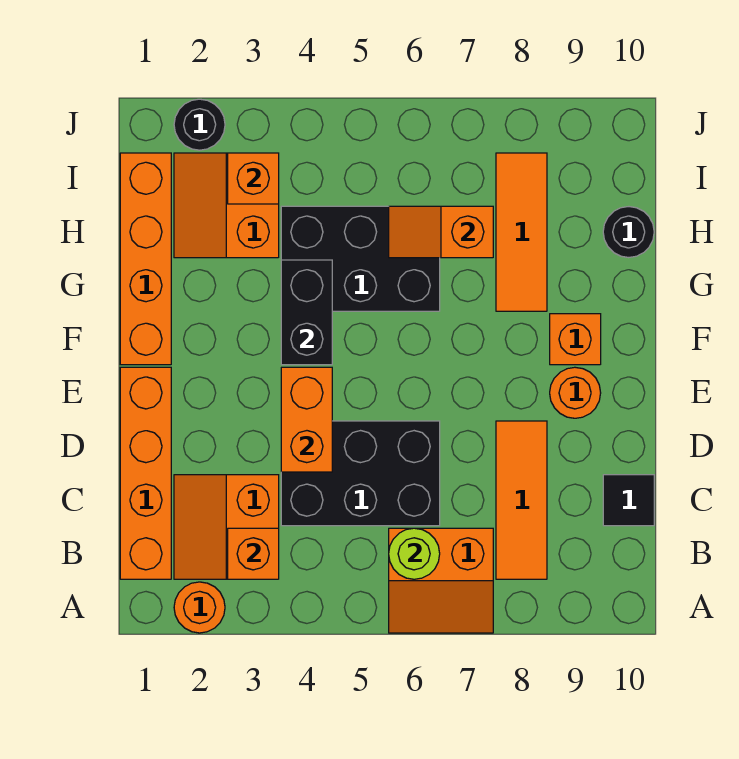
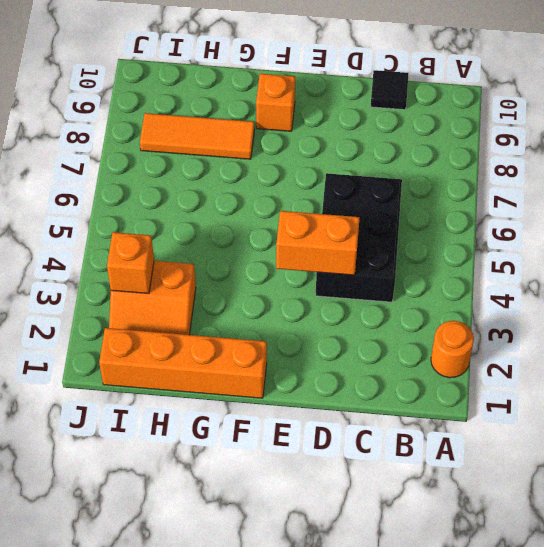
none -> orange 2x2 slope [389,528,493,633]
none -> orange 1x4 brick [120,367,171,579]
none -> orange 2x2 slope [174,475,279,579]

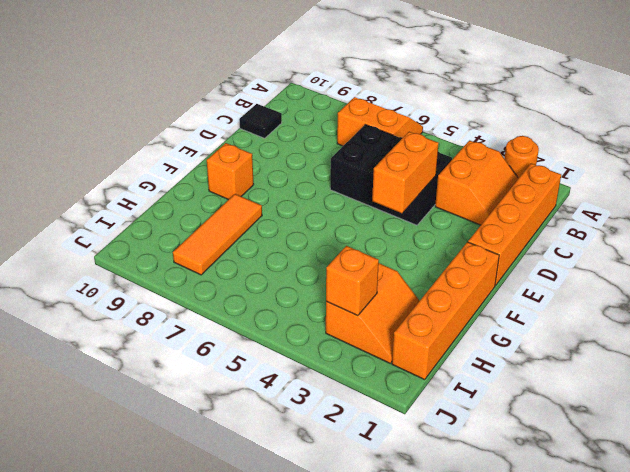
none -> orange 1x3 tile [496,421,547,579]
none -> orange 1x1 round brick [550,367,601,418]
none -> black 2x3 brick [281,206,440,311]

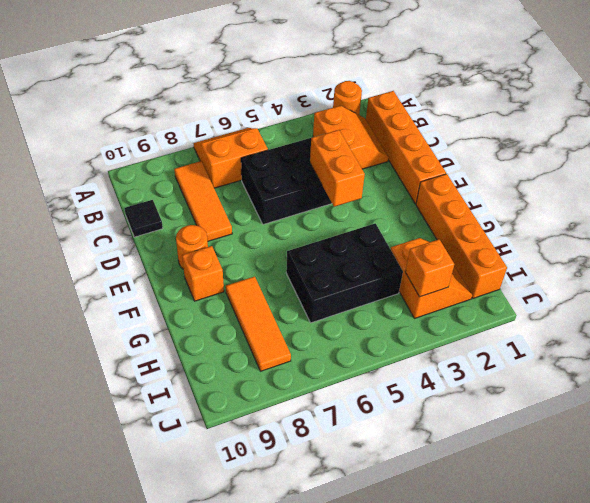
none -> black 1x1 round brick [603,207,654,258]
none -> black 1x1 round brick [174,99,225,150]
none -> orange 1x1 brick [228,528,279,579]

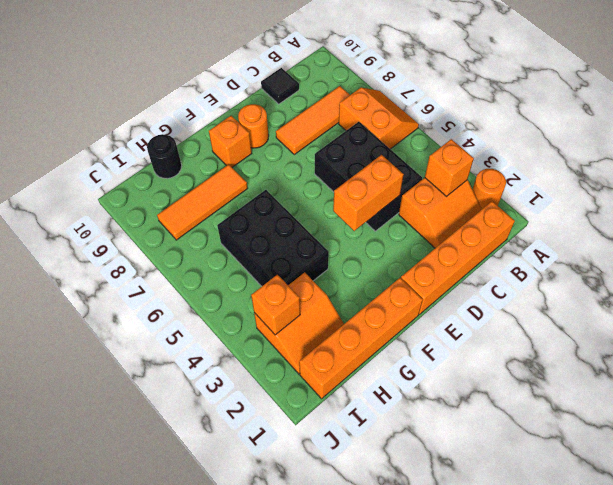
none -> black 1x1 round brick [174,99,225,150]
none -> lime 1x1 round brick [389,528,440,579]
none -> black 1x2 brick [281,260,332,365]

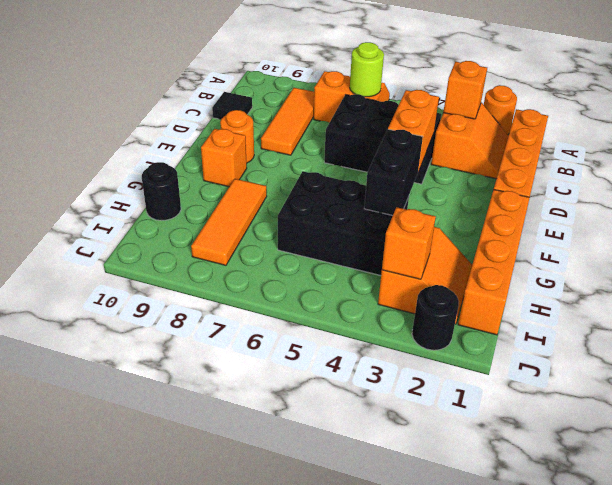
none -> orange 1x2 slope [389,206,493,258]

